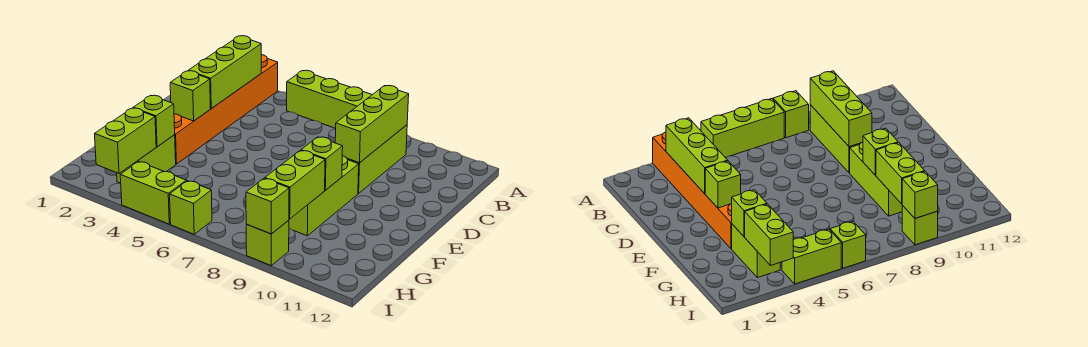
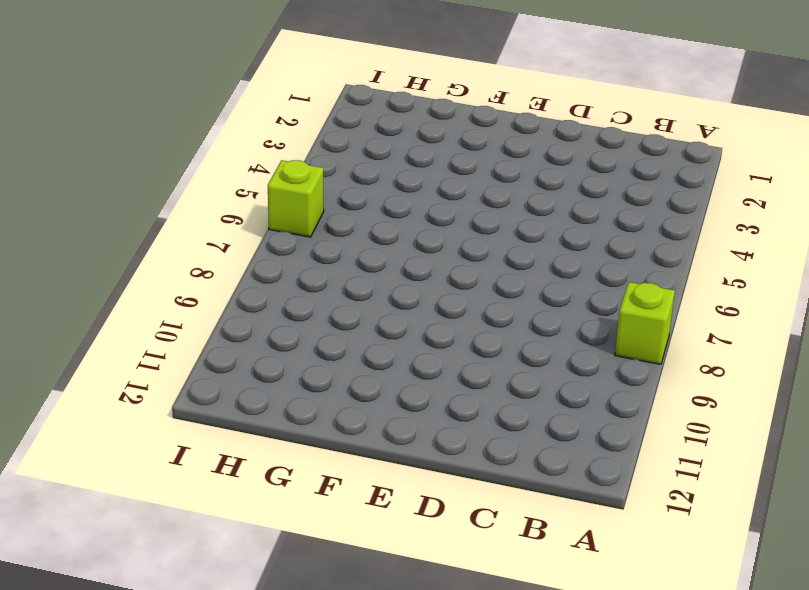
none -> orange 1x6 brick [174,55,278,164]
none -> lime 1x3 brick [287,70,372,128]
none -> lime 1x3 brick [347,125,407,193]

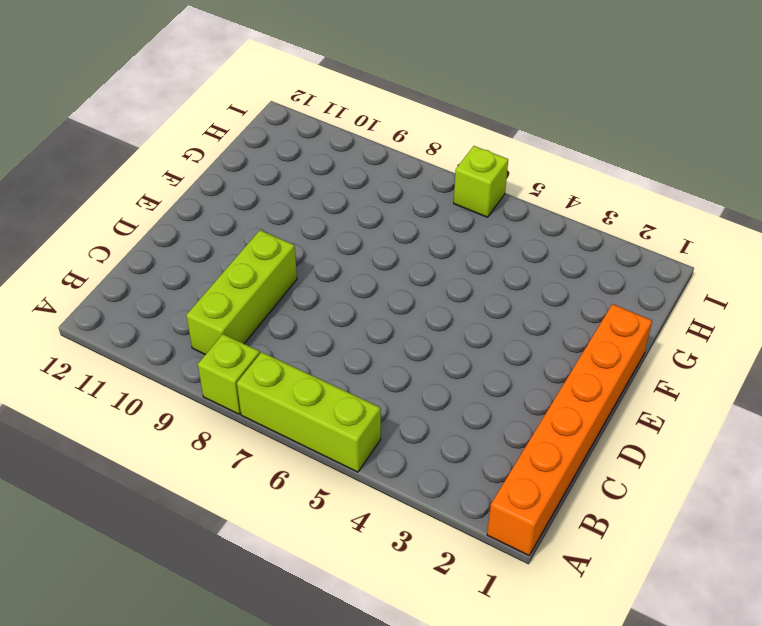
orange 1x6 brick [487,304,652,555] -> orange 1x6 brick moved to [174,55,278,164]
none -> lime 1x3 brick [289,156,359,236]
none -> lime 1x2 brick [117,135,176,183]
none -> lime 1x2 brick [120,162,186,224]

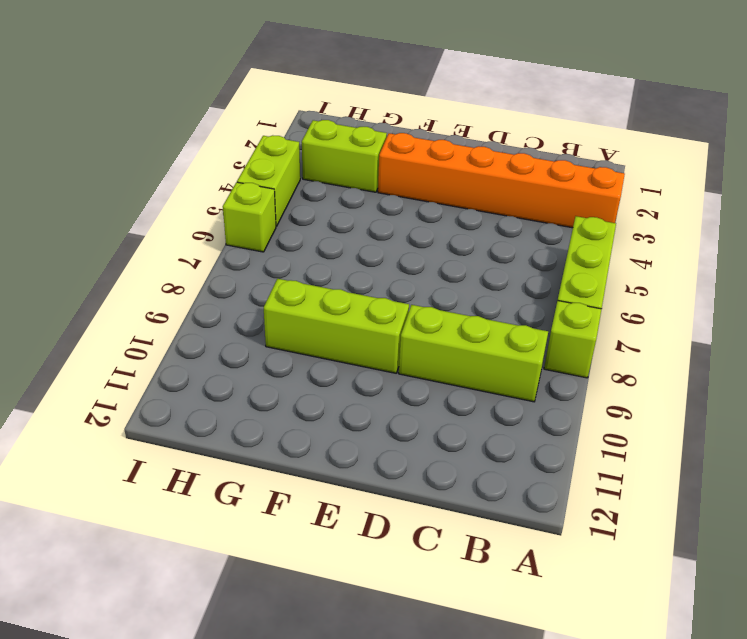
none -> lime 1x1 brick [246,220,289,265]
none -> lime 1x3 brick [188,36,261,109]
none -> lime 1x3 brick [335,86,409,163]

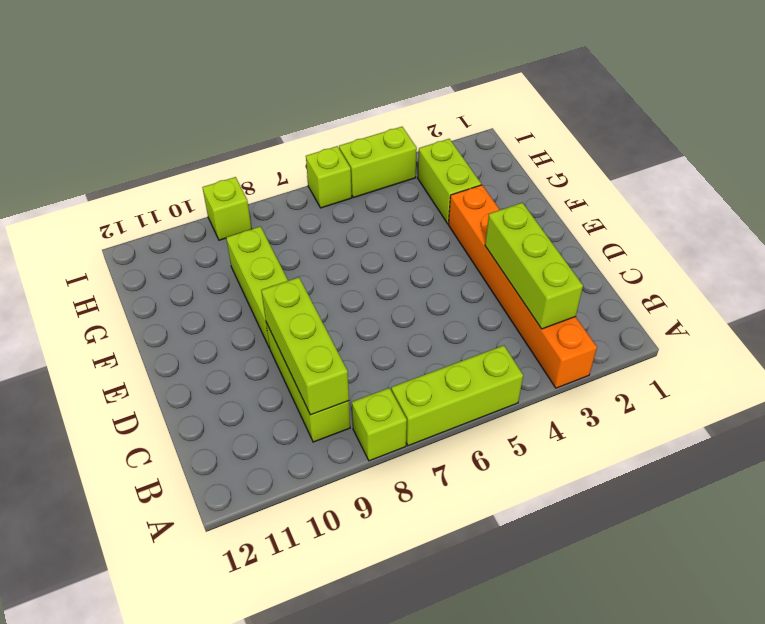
none -> lime 1x1 brick [170,71,210,121]
none -> lime 1x1 brick [301,137,343,190]
none -> lime 1x1 brick [133,95,175,147]

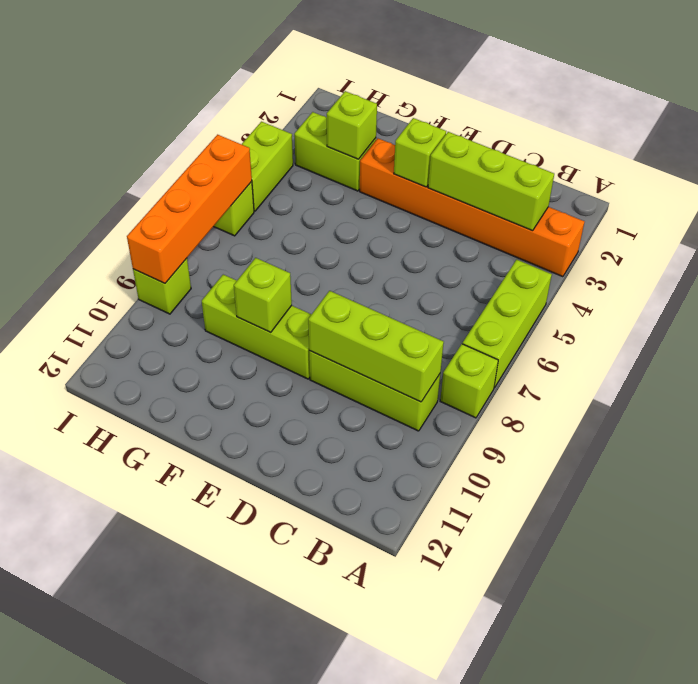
orange 1x4 brick [127,135,252,283] -> lime 1x1 brick [246,178,289,234]
none -> lime 1x2 brick [265,150,325,219]
none -> lime 1x2 brick [95,108,156,173]

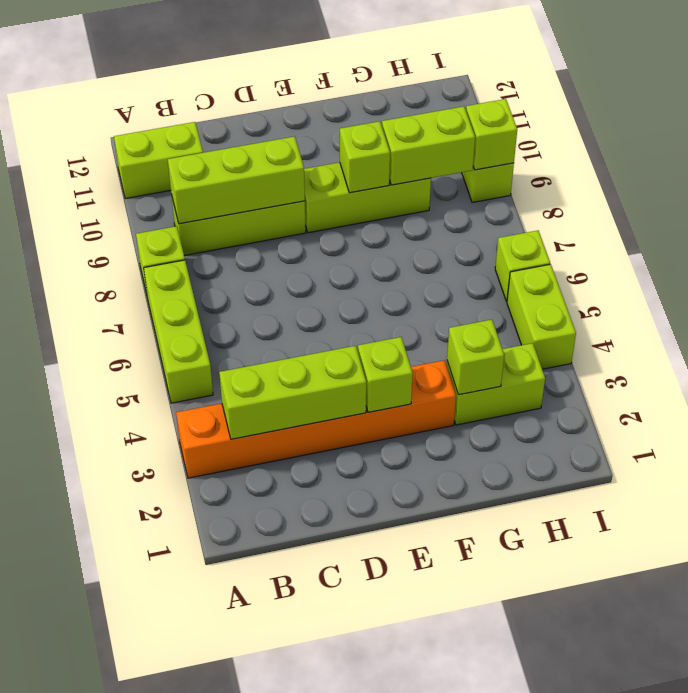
lime 1x2 brick [114,122,203,199] -> lime 1x2 brick moved to [95,108,156,173]

